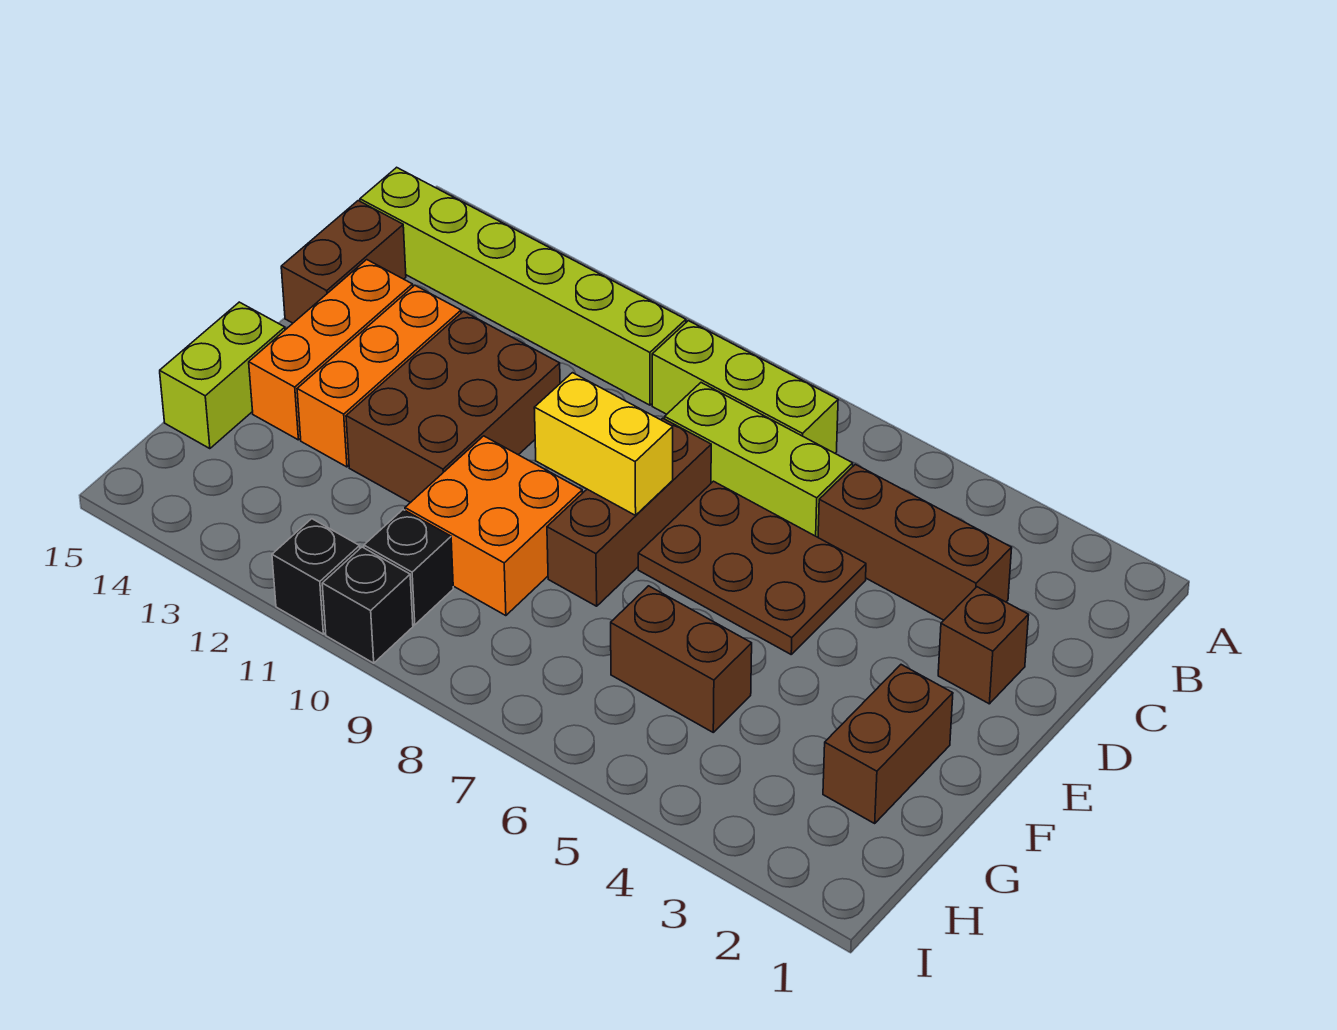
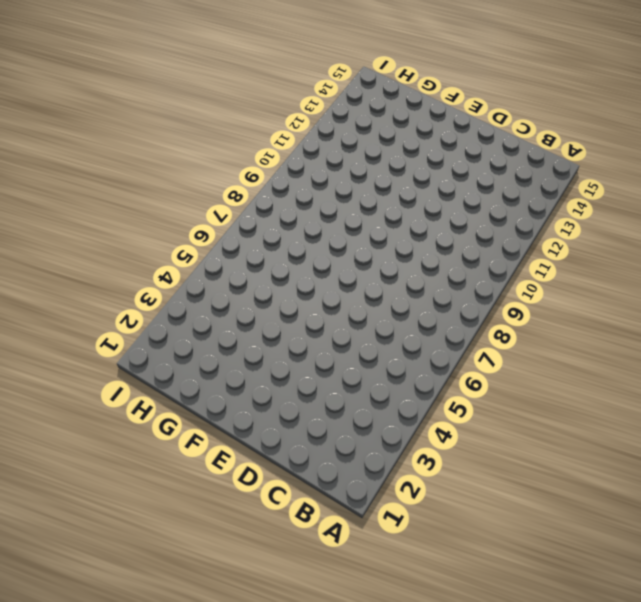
none -> lime 1x3 brick [652,321,838,453]
none -> lime 1x6 brick [360,167,686,405]
none -> brown 1x3 brick [818,464,1012,620]

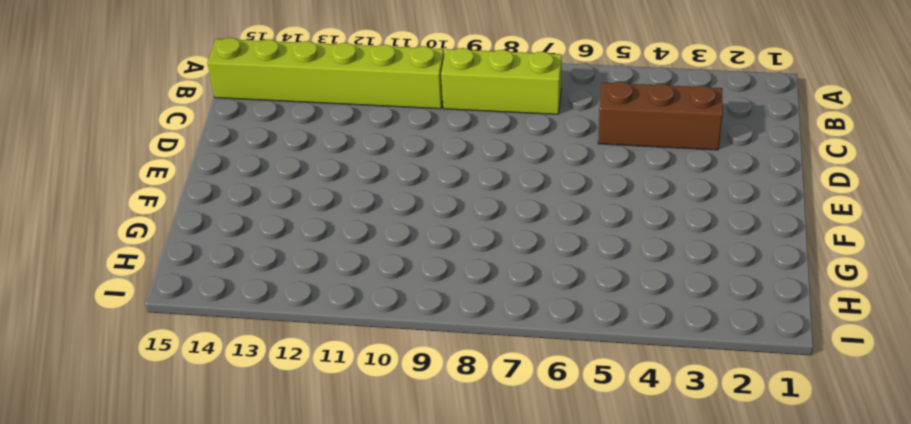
none -> lime 1x3 brick [665,383,853,537]
none -> brown 1x2 brick [281,201,406,323]
none -> brown 1x1 brick [938,587,1029,704]

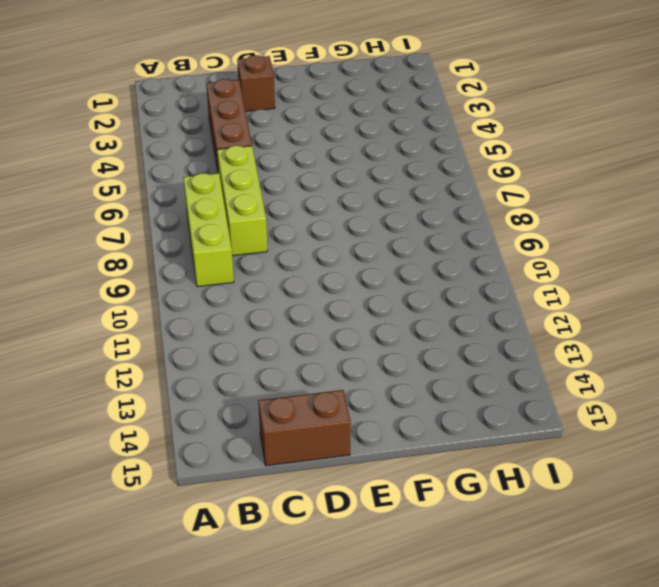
none -> lime 1x6 brick [360,167,686,405]
none -> brown 2x3 plate [638,481,866,654]
none -> brown 1x3 brick [547,418,711,606]

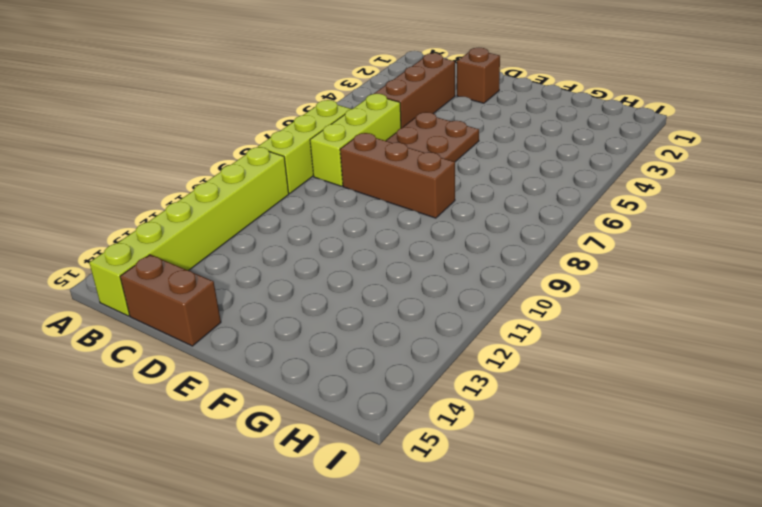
none -> brown 2x3 brick [346,311,560,503]
none -> orange 1x3 brick [297,285,461,467]
none -> orange 1x3 brick [249,260,413,440]

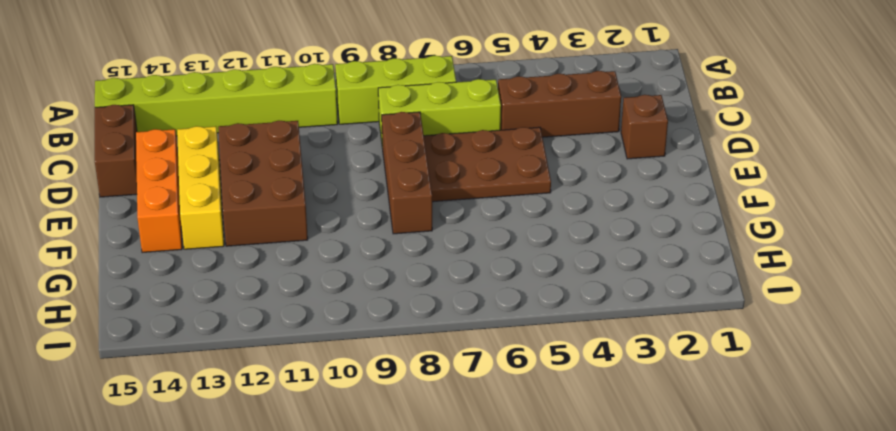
yellow 1x3 brick [177,126,224,249] -> orange 1x3 brick [297,285,461,467]
none -> brown 1x2 brick [823,665,953,823]
none -> orange 2x2 brick [405,436,582,616]
none -> lime 1x2 brick [160,302,285,449]

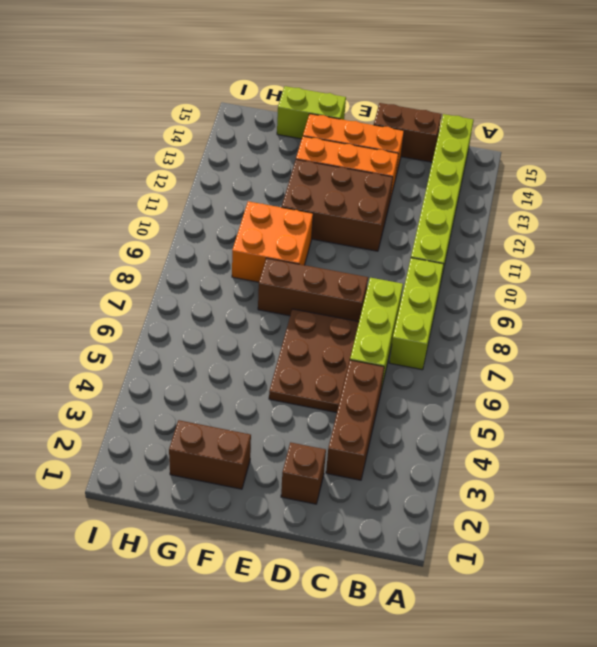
none -> brown 1x2 brick [611,586,752,732]
none -> black 1x1 brick [364,510,453,625]
none -> black 1x1 brick [322,547,413,663]

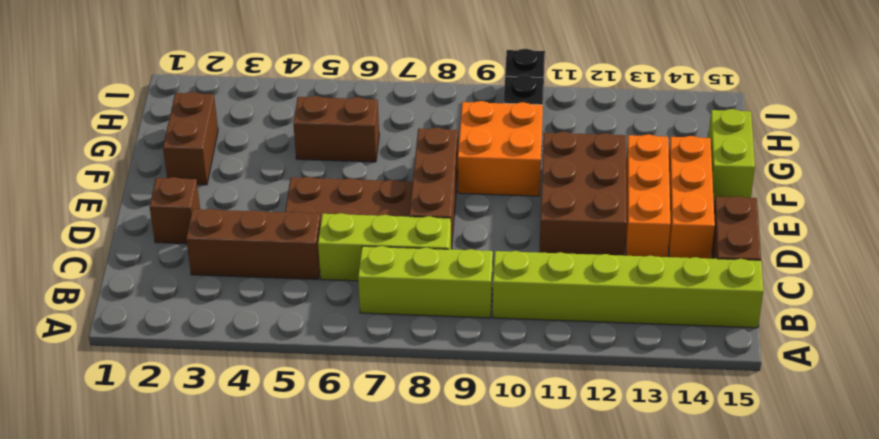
none -> black 1x1 brick [272,519,360,634]
none -> yellow 1x2 brick [534,373,673,515]

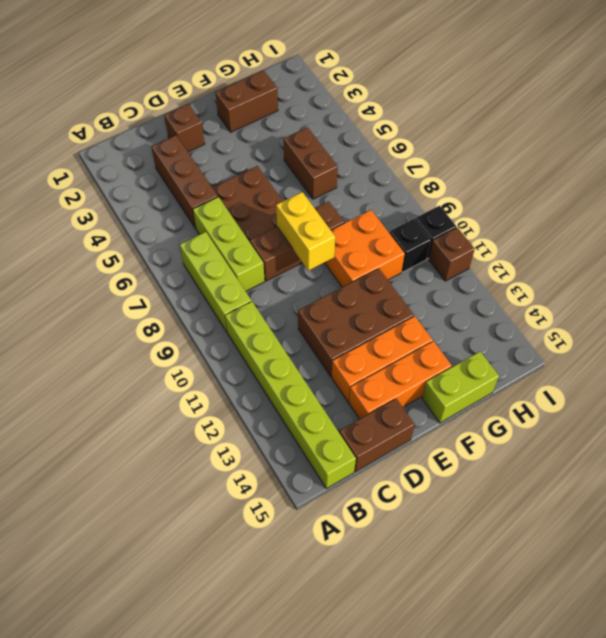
brown 1x1 brick [429,228,475,281] -> black 1x1 brick [272,519,360,634]

